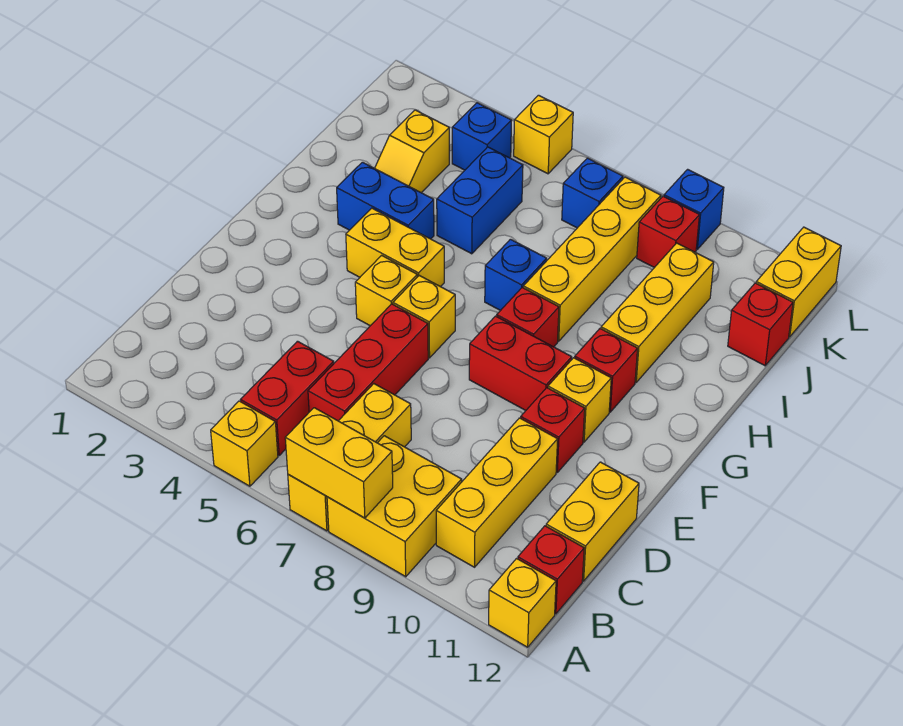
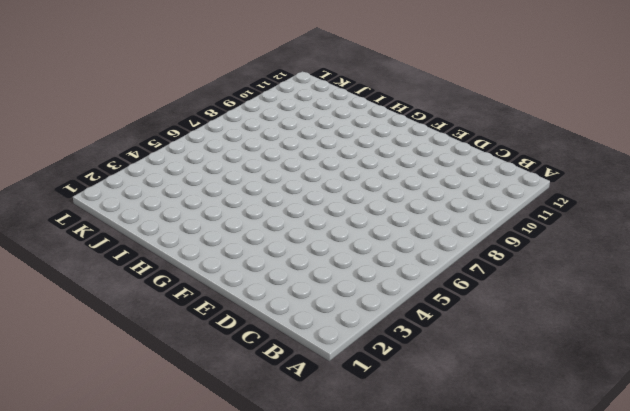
none -> yellow 1x1 brick [211,401,278,486]
none -> yellow 1x3 brick [288,384,411,531]
none -> yellow 2x2 brick [327,436,462,577]
none -> yellow 1x1 brick [489,558,556,647]

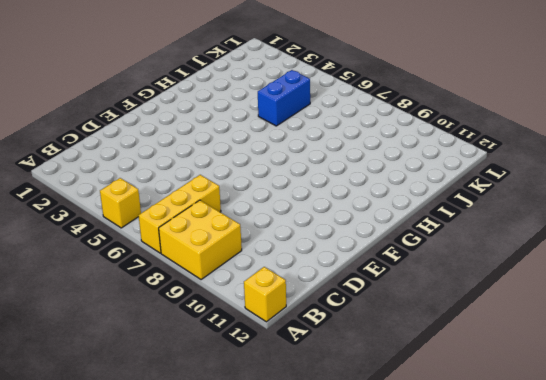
none -> red 1x2 brick [241,341,334,455]
none -> yellow 1x3 brick [436,418,558,567]
none -> red 1x1 brick [518,526,584,614]
none -> red 1x3 brick [308,304,428,421]

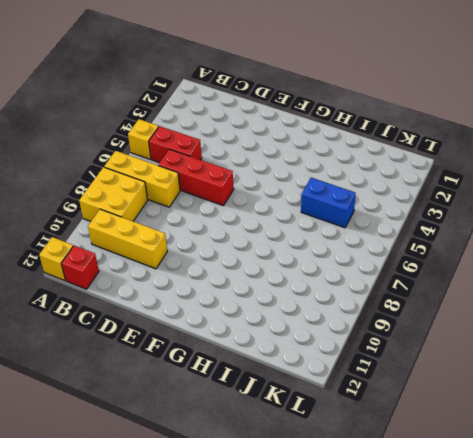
none -> yellow 1x2 brick [546,462,639,581]
none -> red 1x1 brick [521,388,585,472]
none -> yellow 1x1 brick [355,255,417,326]
none -> yellow 1x1 brick [393,275,455,358]

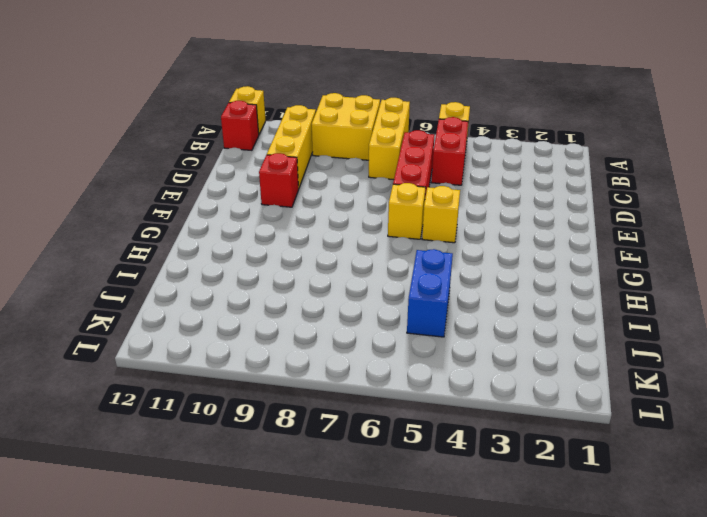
none -> yellow 1x2 brick [546,462,639,581]
none -> red 1x2 brick [469,316,572,410]
none -> yellow 1x1 brick [548,358,611,442]
none -> yellow 1x2 brick [346,208,444,287]

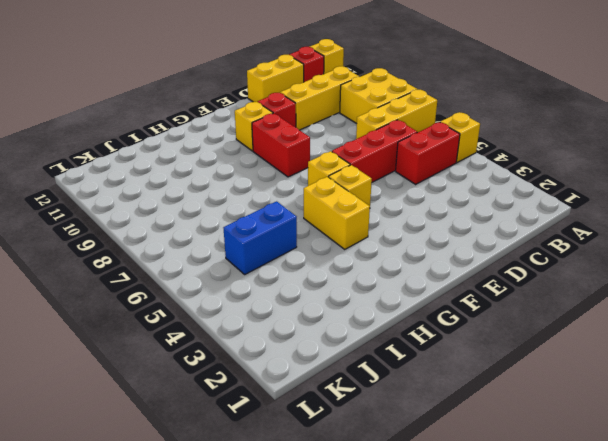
none -> red 1x1 brick [497,287,559,347]
none -> red 1x1 brick [575,329,638,412]
none -> blue 1x2 brick [337,162,434,239]
none -> blue 1x1 brick [485,239,547,311]

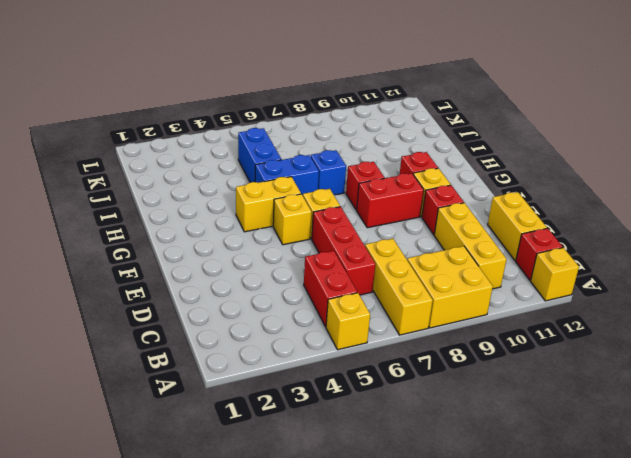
blue 1x2 brick [255,155,319,195] -> blue 1x2 brick moved to [337,162,434,239]
none -> yellow 1x4 brick [523,177,661,341]
none -> yellow 1x3 brick [601,243,714,382]
none -> yellow 1x2 slope [375,110,449,193]
none -> red 1x1 brick [728,283,793,366]

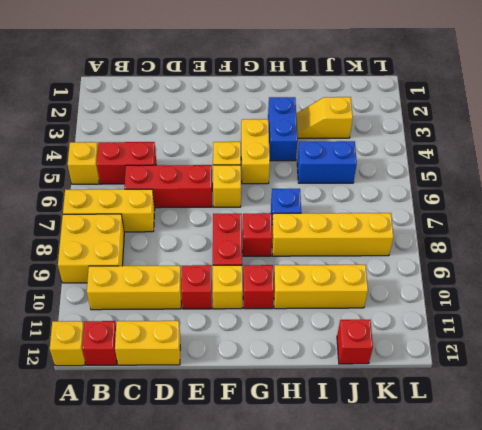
none -> blue 1x1 brick [452,103,512,170]
none -> blue 1x1 brick [562,158,623,228]
none -> red 1x1 brick [637,196,699,268]
none -> yellow 1x2 brick [756,227,841,337]

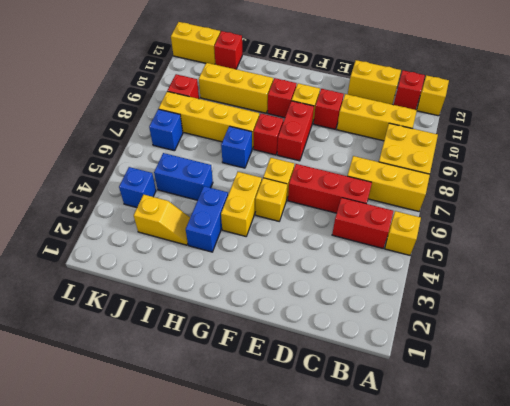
none -> yellow 1x1 brick [514,95,573,174]
none -> blue 1x1 brick [664,169,724,249]
none -> yellow 1x2 brick [285,408,393,518]

